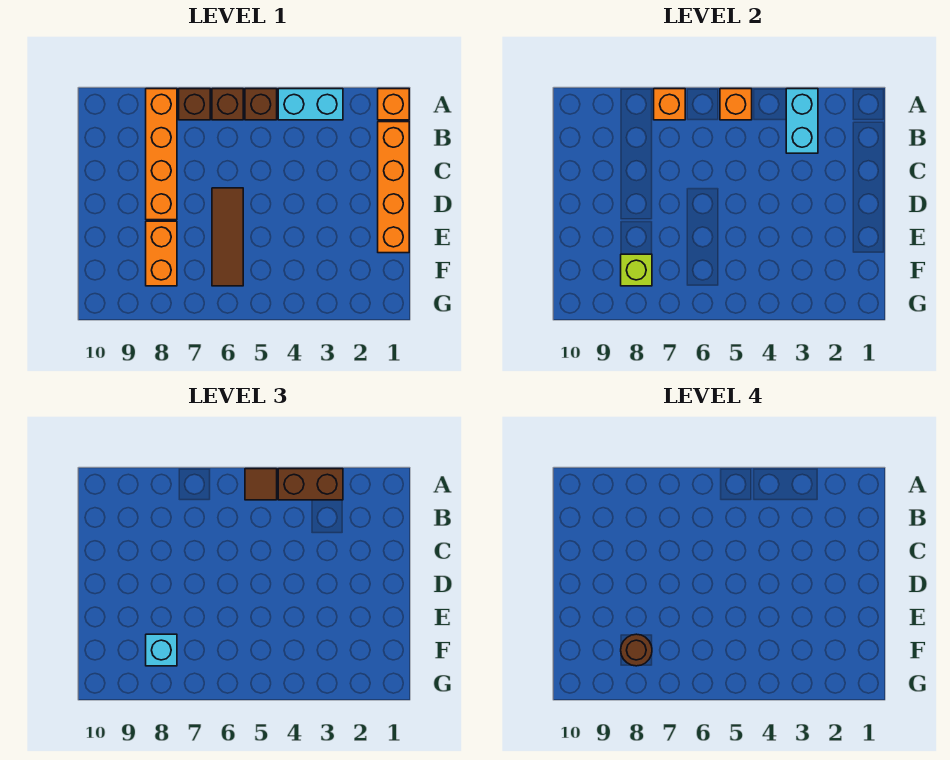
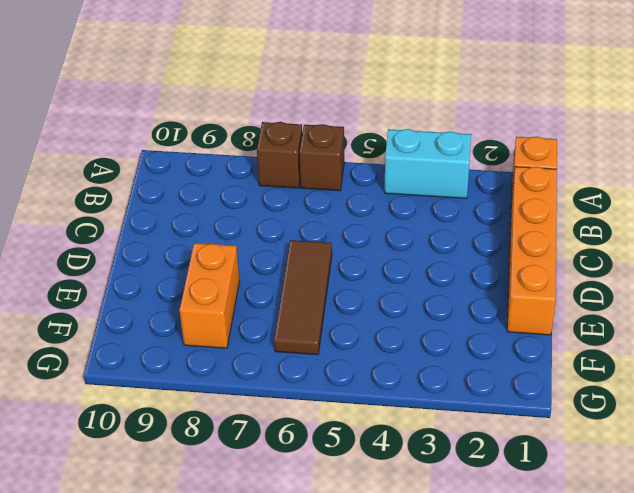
none -> brown 1x1 brick [245,89,277,120]
none -> orange 1x4 brick [146,89,177,220]
none -> cyan 1x2 brick [786,89,818,153]

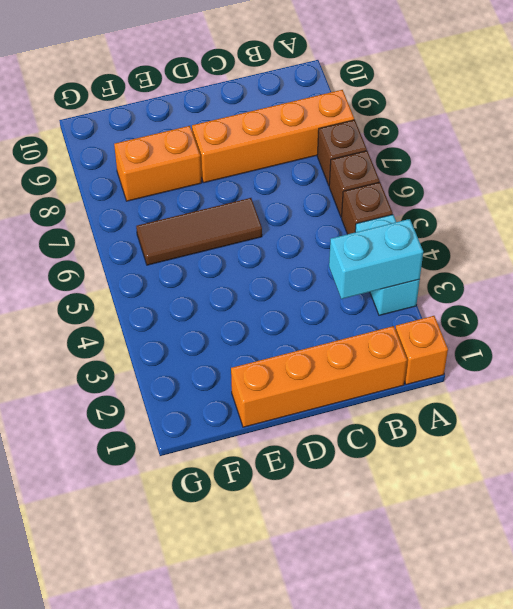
none -> orange 1x1 brick [720,89,752,120]
none -> orange 1x1 brick [654,89,685,120]
none -> lime 1x1 brick [621,254,652,286]

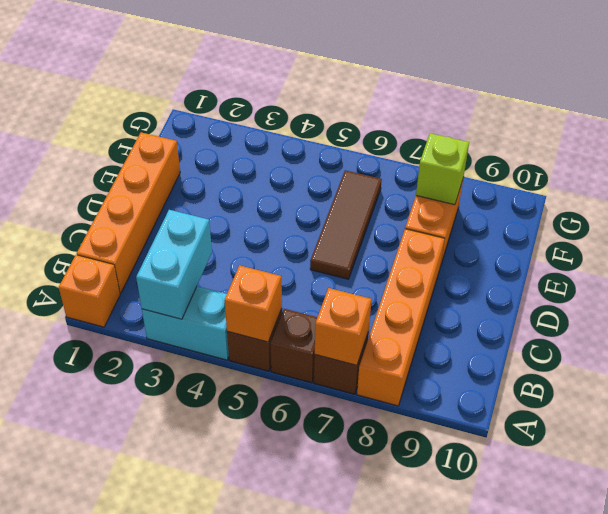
none -> brown 1x2 brick [278,469,343,500]
none -> brown 1x1 tile [245,469,277,500]
none -> cyan 1x1 brick [146,634,177,666]

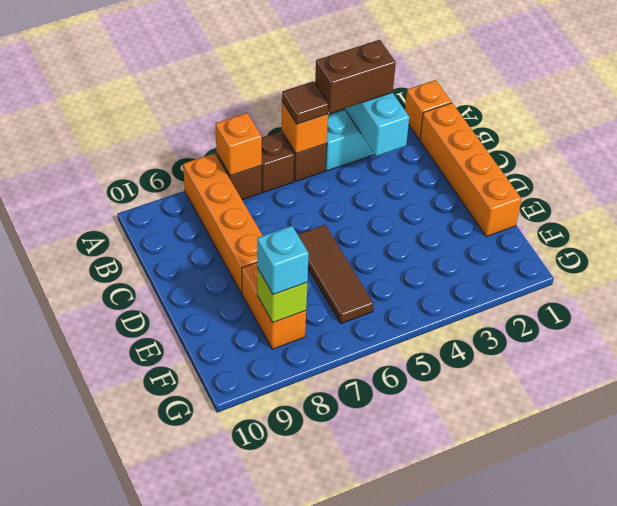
none -> brown 1x1 round brick [621,634,652,666]

